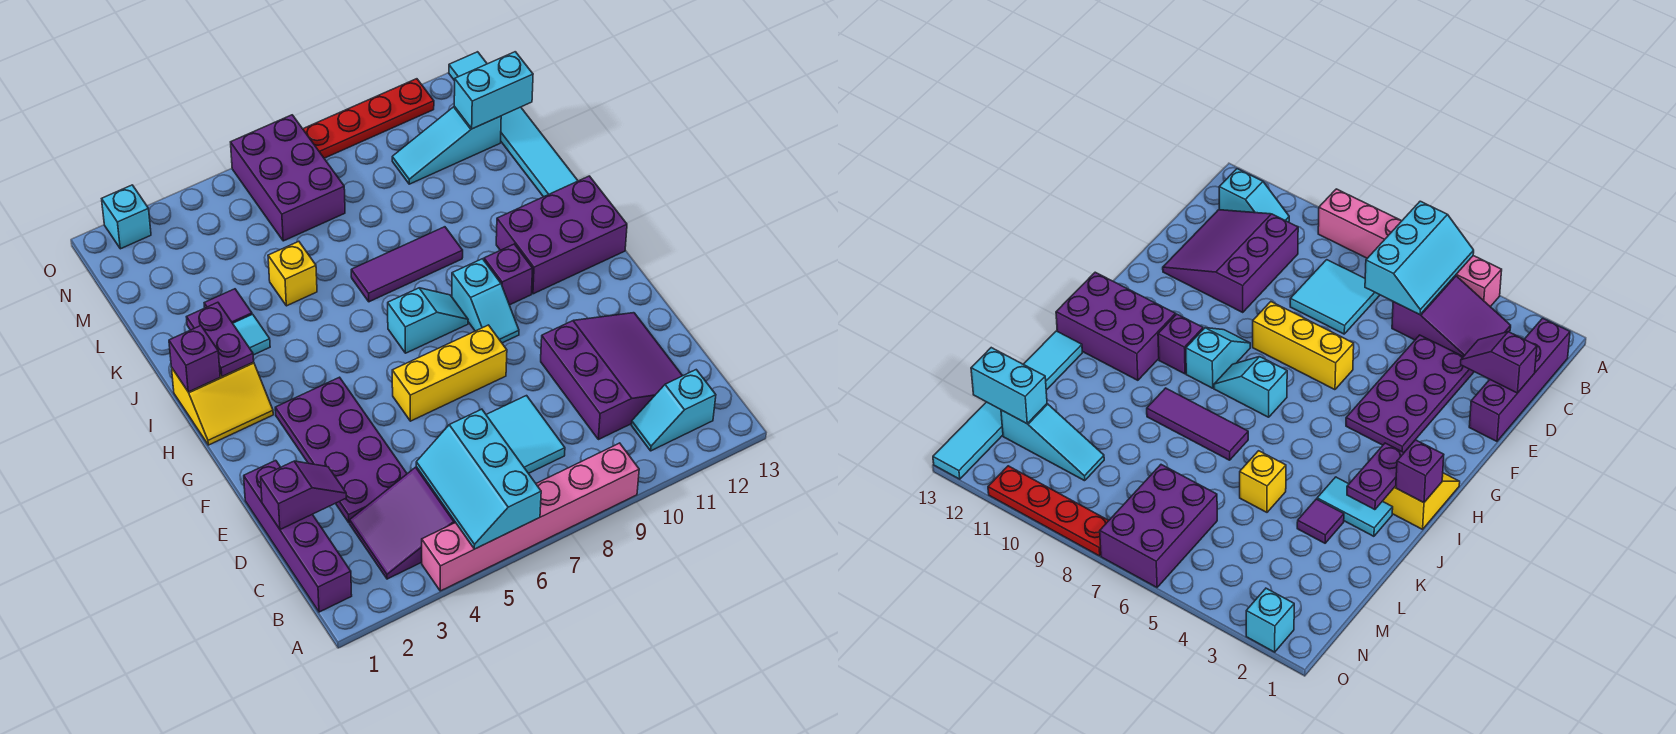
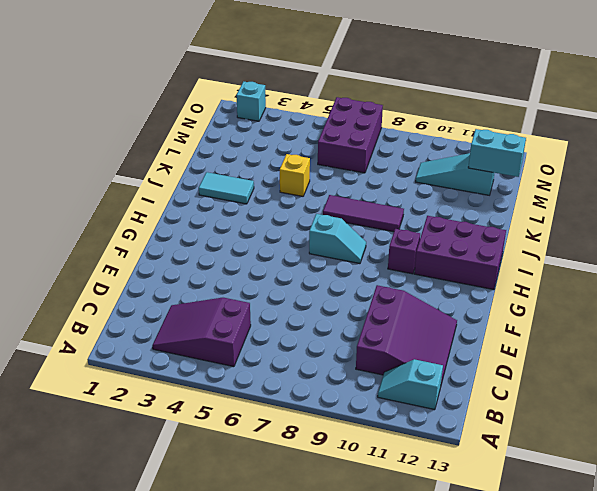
none -> pink 1x6 brick [422,443,639,591]
none -> purple 1x4 brick [244,460,352,612]
none -> cyan 2x2 tile [486,396,565,473]

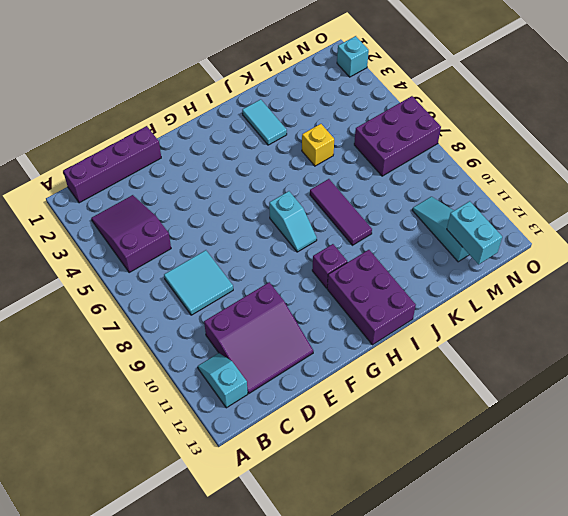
none -> pink 1x6 brick [422,443,639,591]
none -> purple 2x4 plate [275,377,407,523]
none -> yellow 1x3 brick [392,325,507,421]

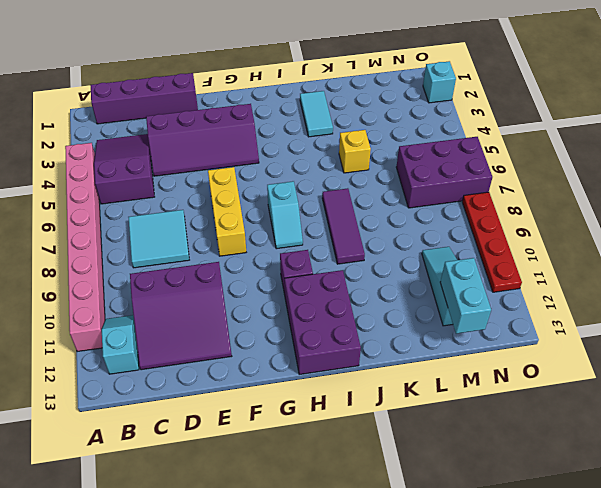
pink 1x8 brick [65,143,105,352] -> pink 1x6 brick [422,443,639,591]
purple 2x4 slope [146,104,259,176] -> purple 2x4 plate [275,377,407,523]
none -> cyan 1x2 slope [452,259,519,343]
none -> yellow 2x2 slope [172,362,273,445]
none -> cyan 1x6 tile [449,52,578,197]

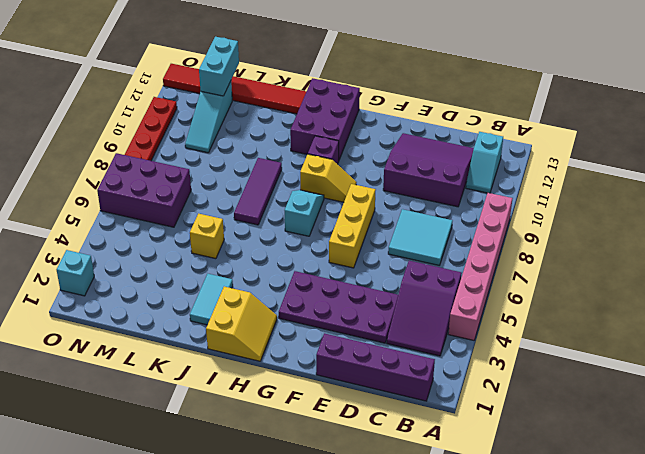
yellow 1x2 slope [300,154,357,202] -> cyan 1x2 slope [452,259,519,343]
red 1x6 tile [163,64,306,114] -> cyan 1x6 tile [449,52,578,197]
none -> purple 1x1 tile [204,289,252,323]
none -> cyan 2x3 slope [416,409,541,549]
none -> purple 1x2 slope [261,461,347,530]

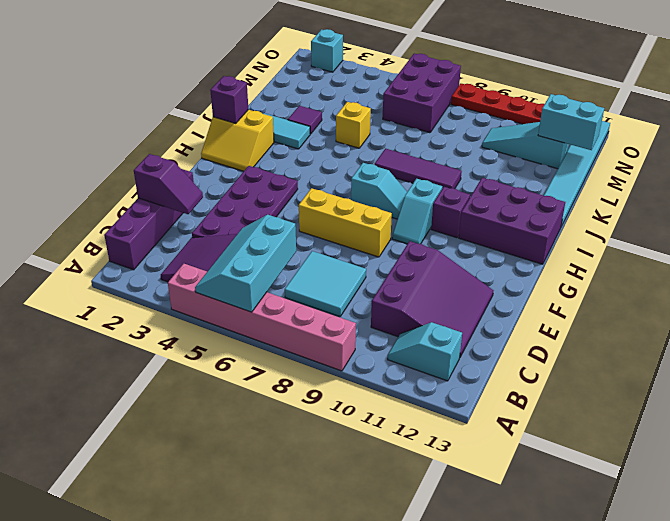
none -> purple 1x2 plate [187,302,254,376]

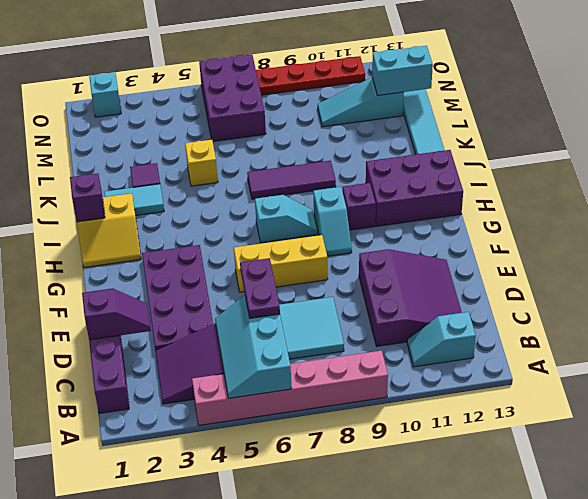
purple 1x2 plate [240,258,280,318] -> purple 1x2 plate moved to [187,302,254,376]

